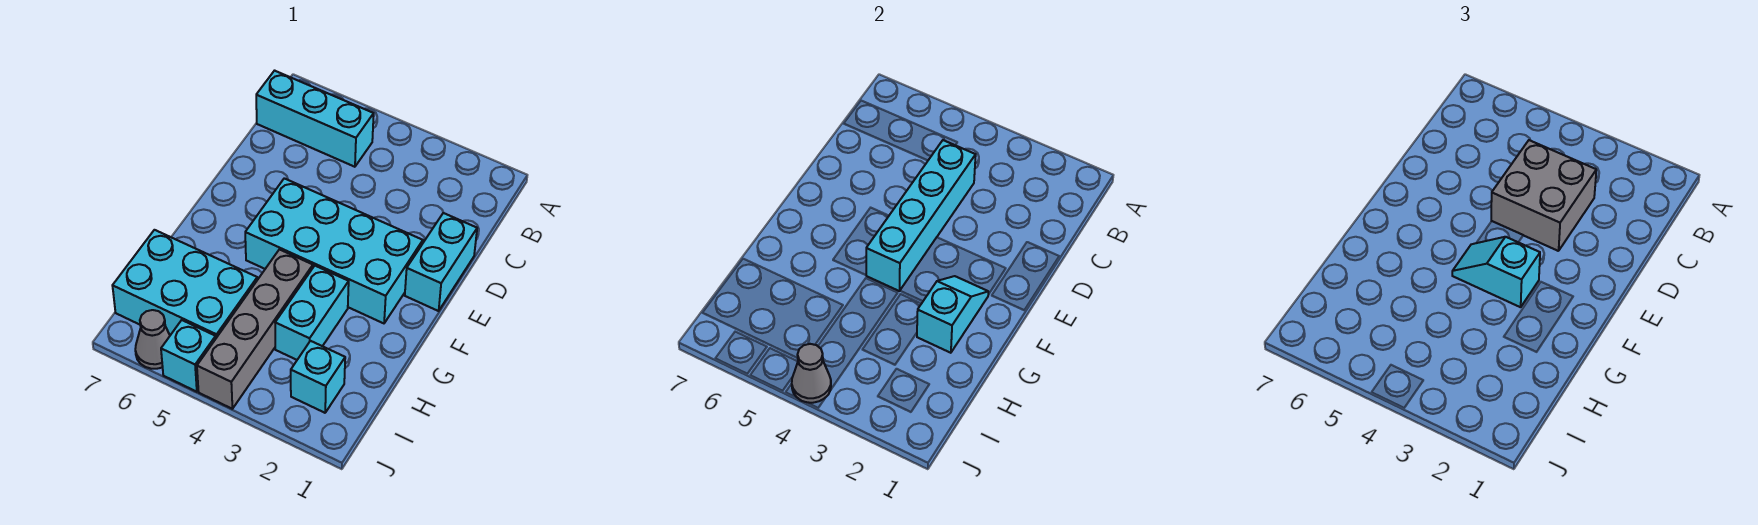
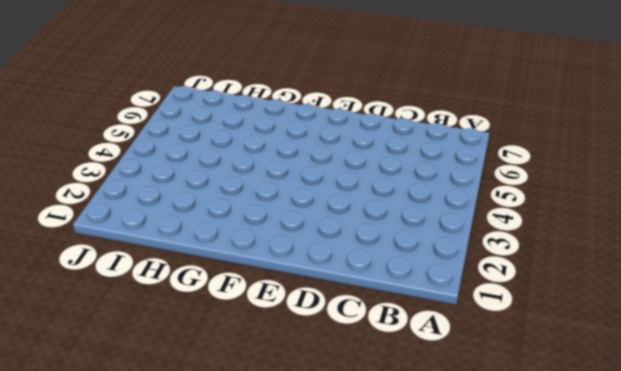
none -> cyan 1x3 brick [256,71,374,167]
none -> cyan 1x2 brick [405,213,477,311]
none -> cyan 2x4 brick [245,178,423,323]

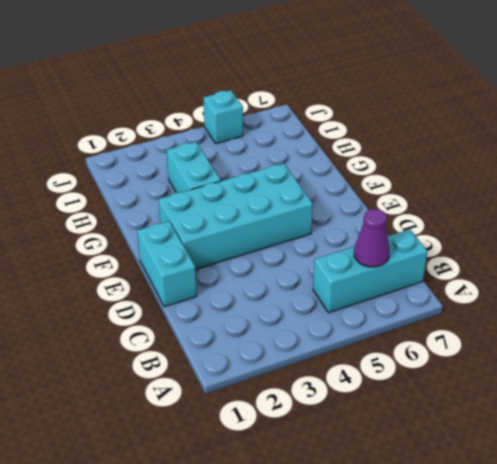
purple 1x1 cone [354,209,390,267] -> none
none -> grey 1x4 brick [197,249,313,409]
none -> cyan 2x3 brick [112,230,257,338]
none -> cyan 1x1 brick [291,341,345,413]

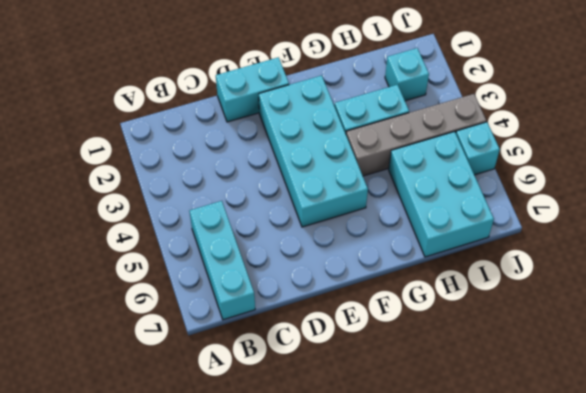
none -> grey 1x1 cone [135,310,170,369]
none -> cyan 1x4 brick [866,140,976,291]
none -> cyan 1x2 slope [917,276,988,353]

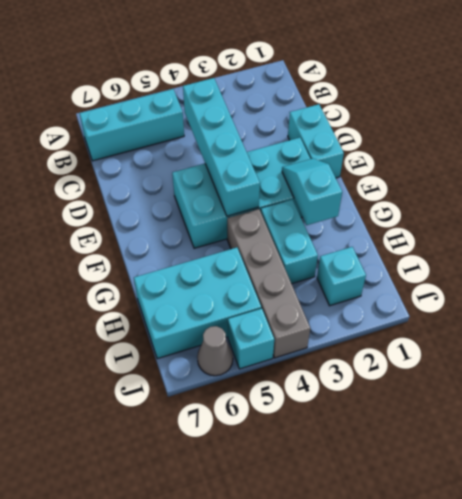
none -> grey 1x1 cone [792,344,831,403]
none -> grey 2x2 brick [1491,140,1596,251]
none -> cyan 1x2 slope [1452,237,1540,307]

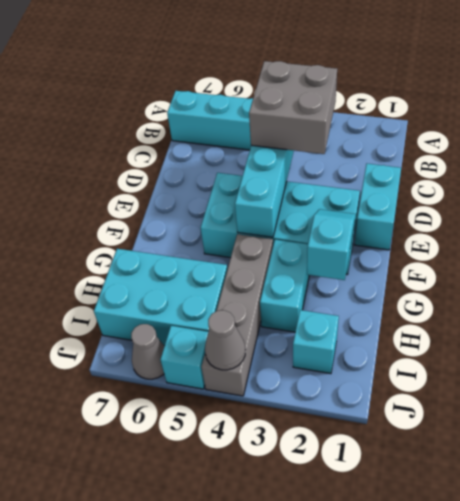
none -> cyan 1x2 slope [1452,237,1540,307]

